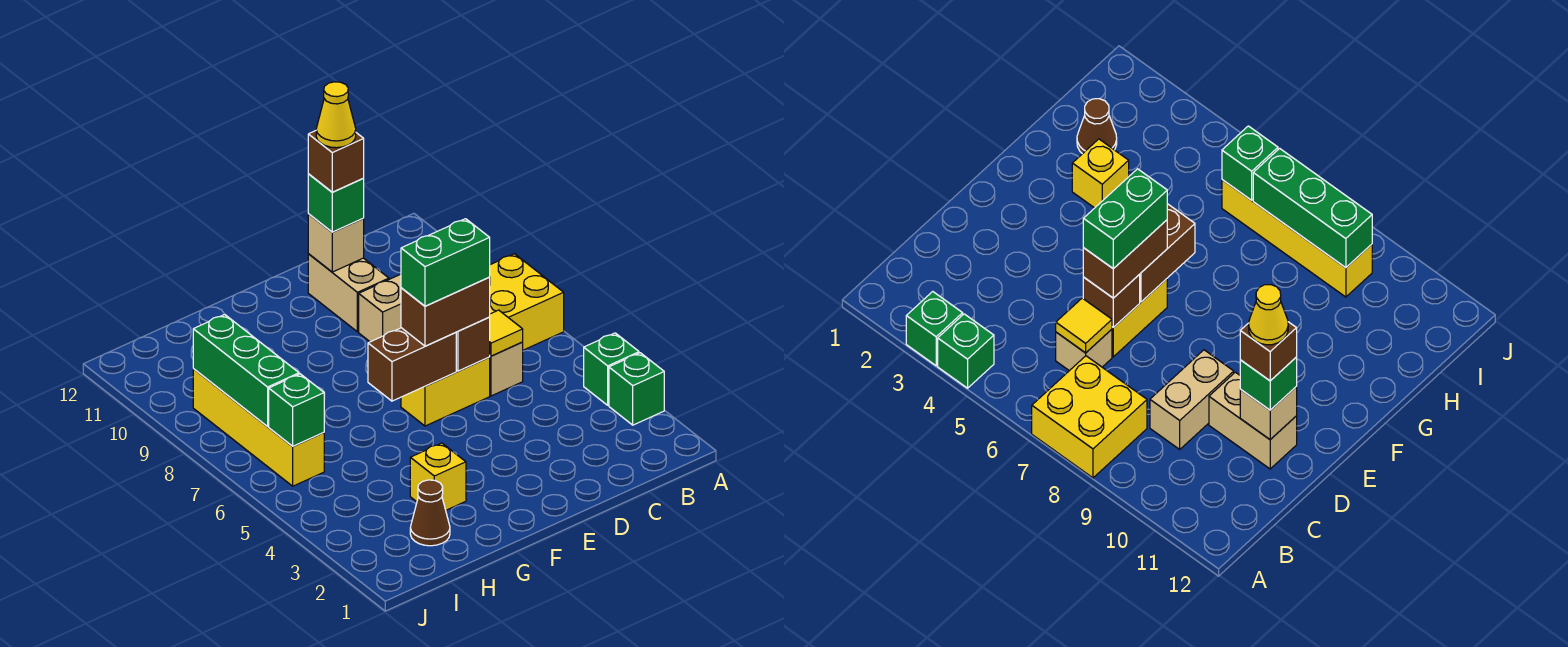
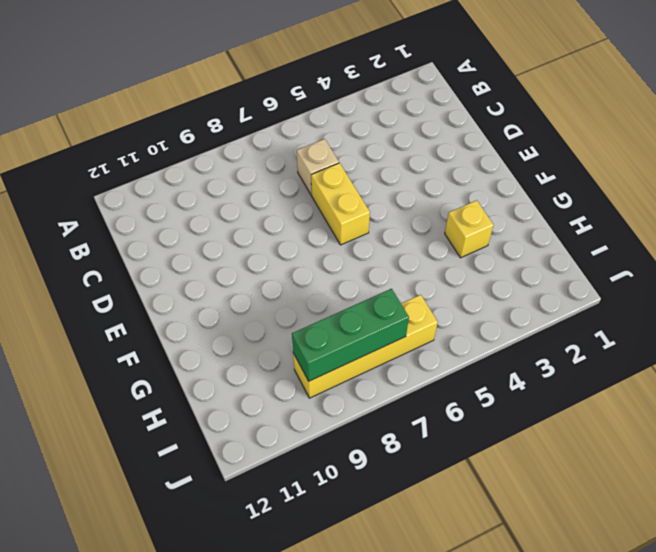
none -> green 1x1 brick [609,353,664,425]
none -> green 1x1 brick [584,333,639,405]
none -> yellow 2x2 brick [489,254,564,350]

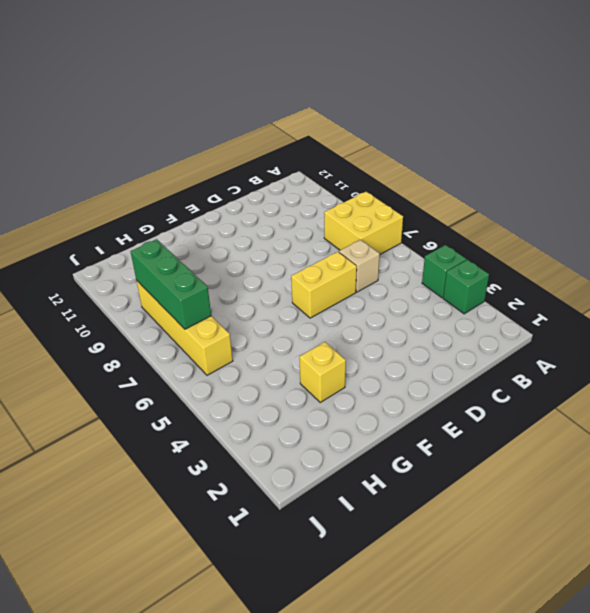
none -> tan 1x2 brick [359,274,401,342]
none -> tan 1x2 brick [308,254,389,332]
none -> brown 1x1 cone [410,480,450,546]

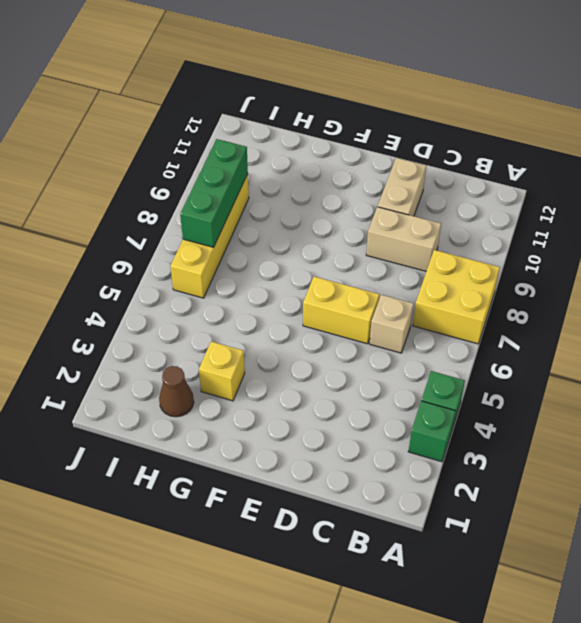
none -> yellow 1x1 tile [489,310,523,356]
none -> brown 1x1 brick [456,318,490,371]
none -> tan 1x1 brick [308,214,364,272]

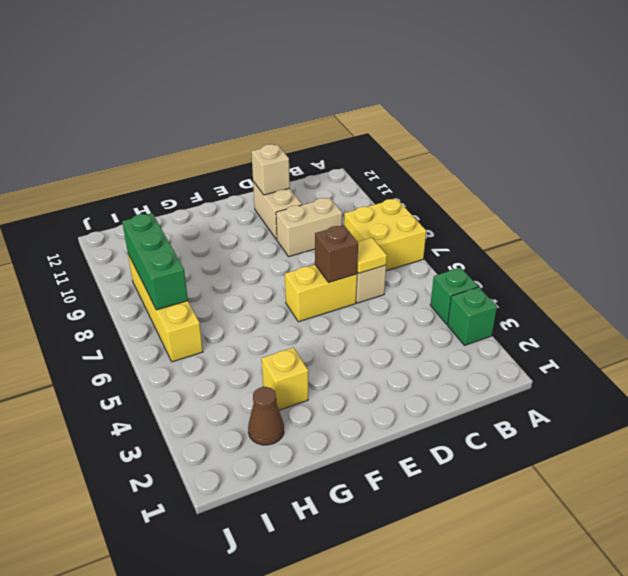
none -> brown 1x2 brick [368,328,456,401]
none -> green 1x1 brick [269,374,324,446]
none -> brown 1x2 brick [401,277,490,346]

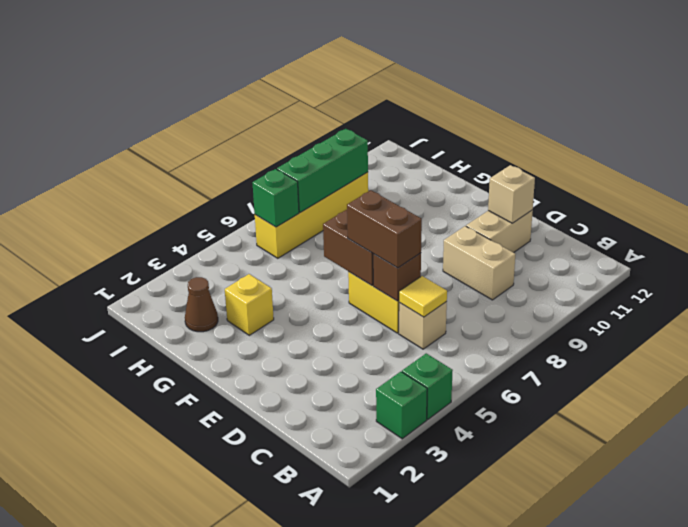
none -> yellow 2x2 brick [489,254,564,350]
none -> green 1x1 brick [308,174,364,232]
none -> green 1x2 brick [401,219,490,306]

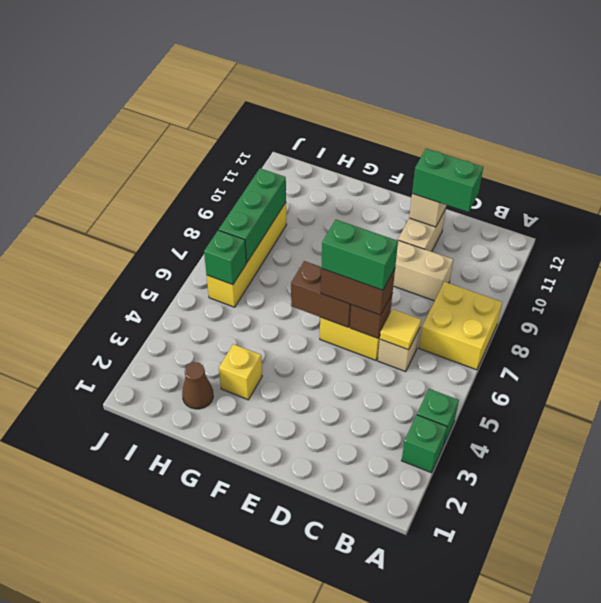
green 1x2 brick [412,149,483,212] -> green 1x1 brick [308,174,364,232]
none -> brown 1x1 brick [308,131,364,192]
none -> yellow 1x1 cone [316,82,356,148]

